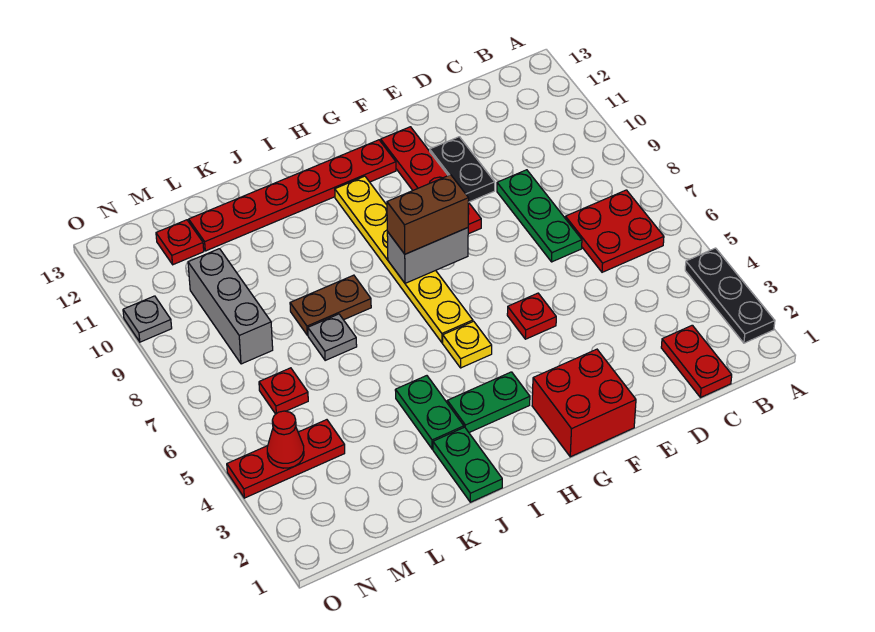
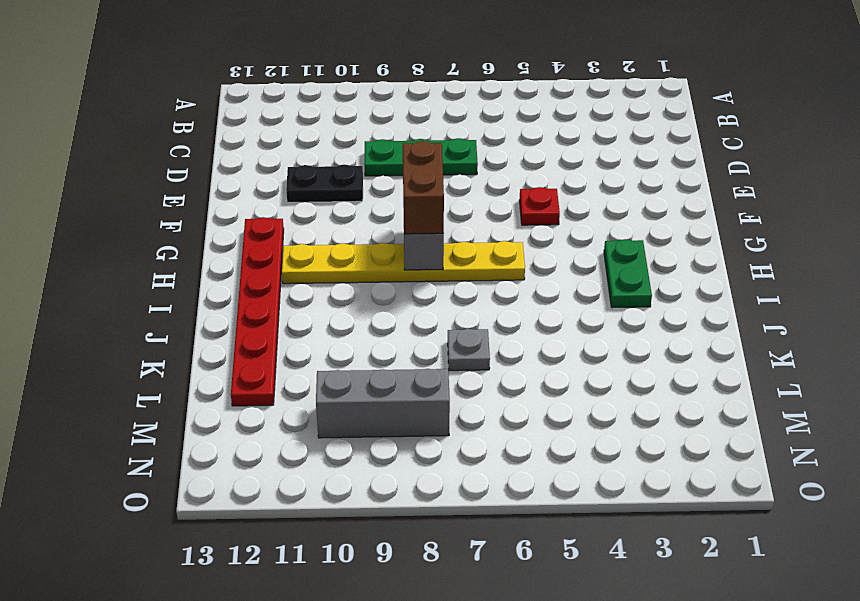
none -> black 1x3 plate [685,248,775,343]
none -> red 2x2 plate [565,190,664,272]
none -> red 1x2 plate [661,325,732,398]

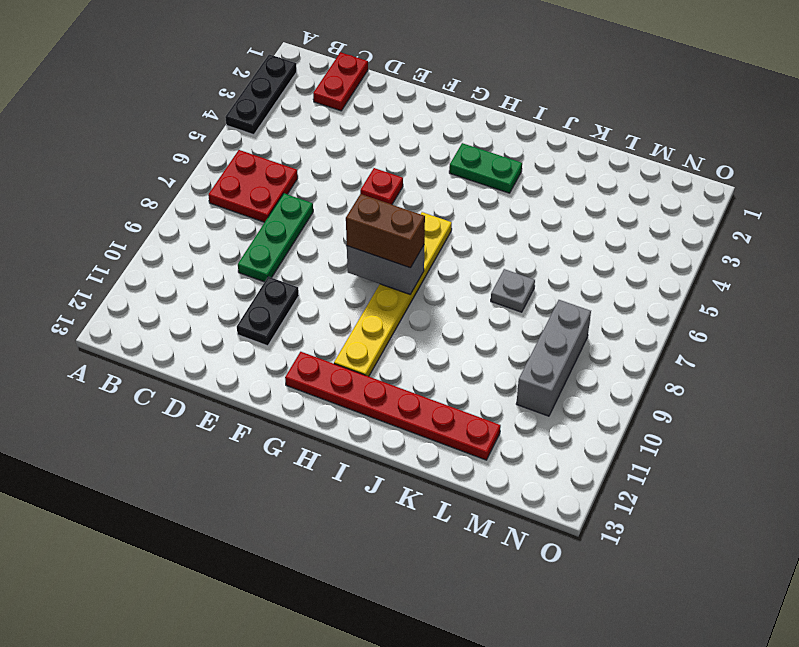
none -> red 2x2 brick [532,349,636,457]
none -> red 1x4 plate [381,127,481,234]
none -> yellow 1x1 plate [443,321,492,368]

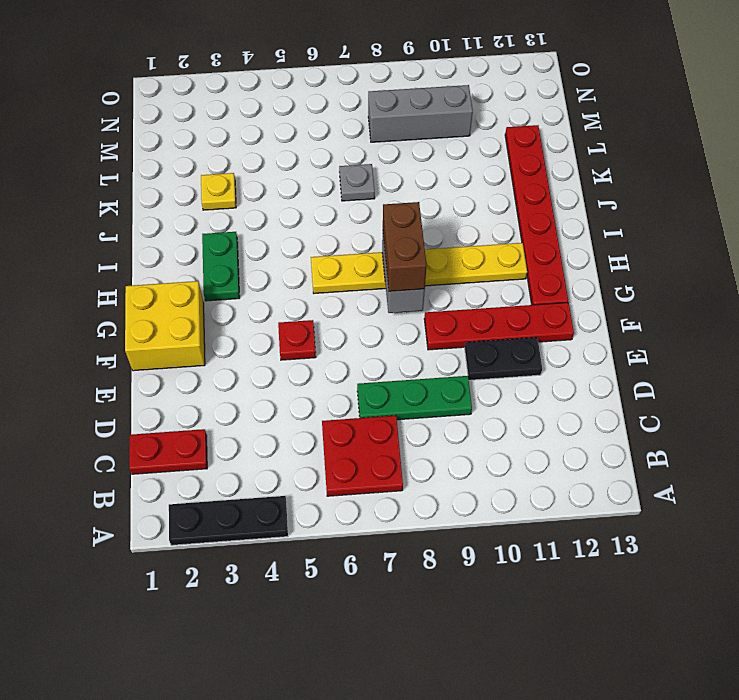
yellow 2x2 brick [125,281,205,371] -> red 2x2 brick [532,349,636,457]
yellow 1x1 plate [201,173,236,210] -> yellow 1x1 plate moved to [443,321,492,368]
none -> green 1x2 plate [433,427,502,502]
none -> green 1x2 plate [395,376,464,449]
none -> brown 1x2 plate [290,275,371,335]

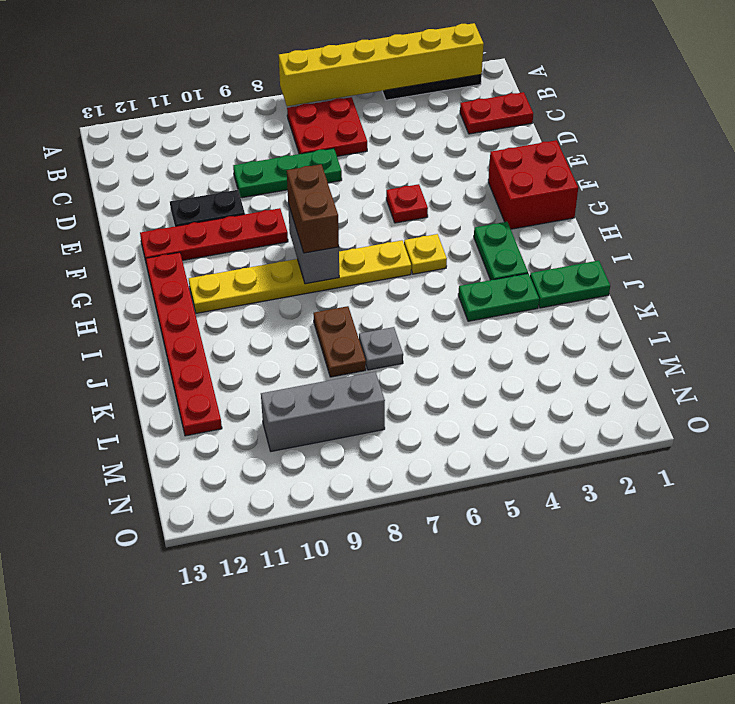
yellow 1x6 brick [279,23,484,106] -> none
none -> red 1x3 plate [227,420,345,498]
none -> red 1x1 plate [259,368,308,414]
none -> red 1x1 plate [156,220,204,265]

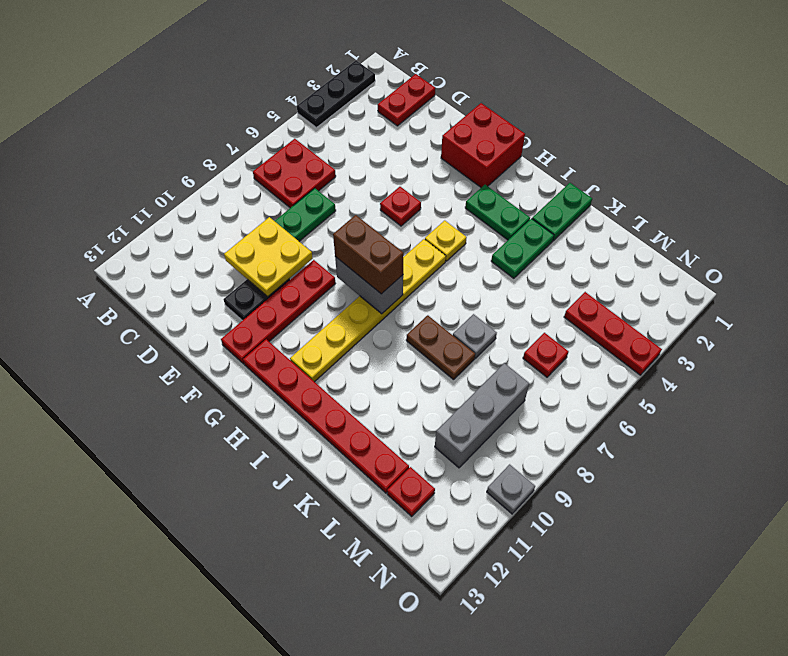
yellow 2x2 plate [224,217,313,297] -> none
none -> red 1x1 cone [267,411,304,468]

